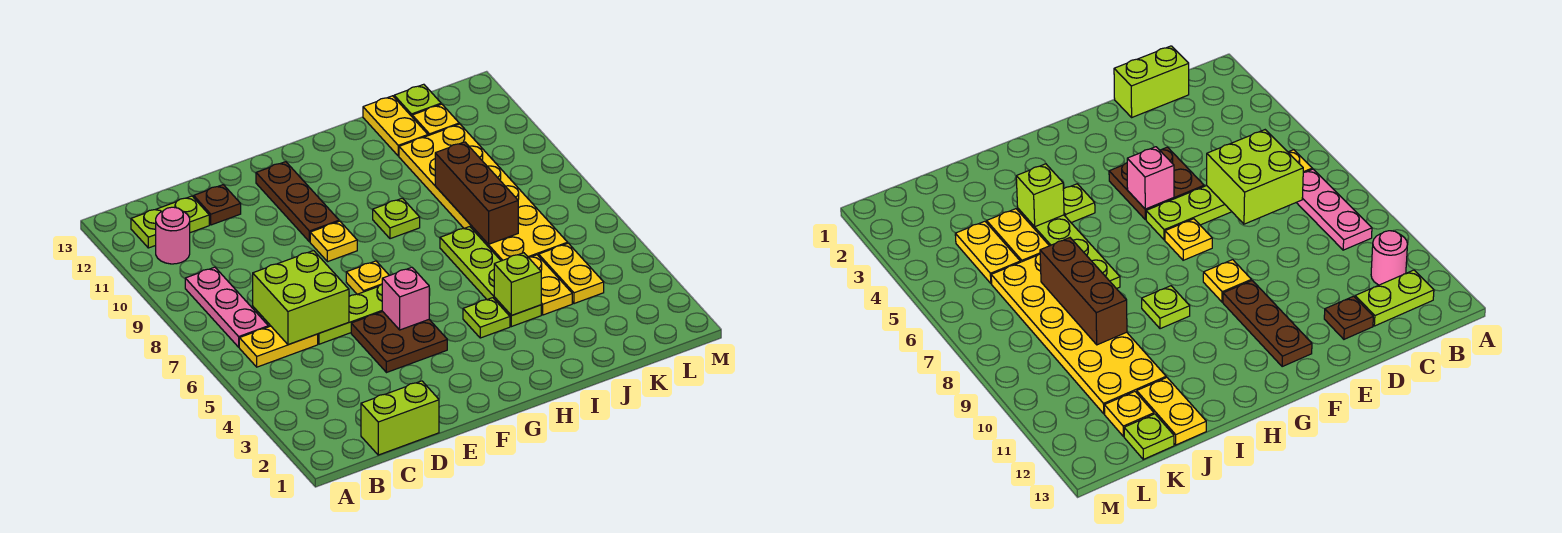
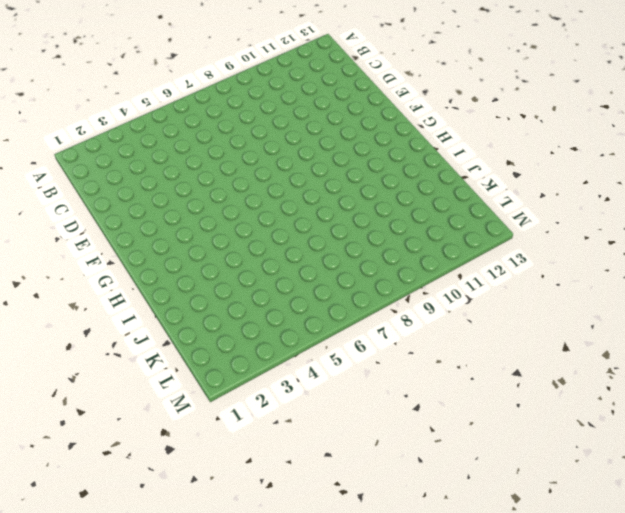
none -> yellow 1x2 plate [239,326,318,367]
none -> pink 1x3 plate [185,267,268,347]
none -> pink 1x1 round brick [156,207,190,264]

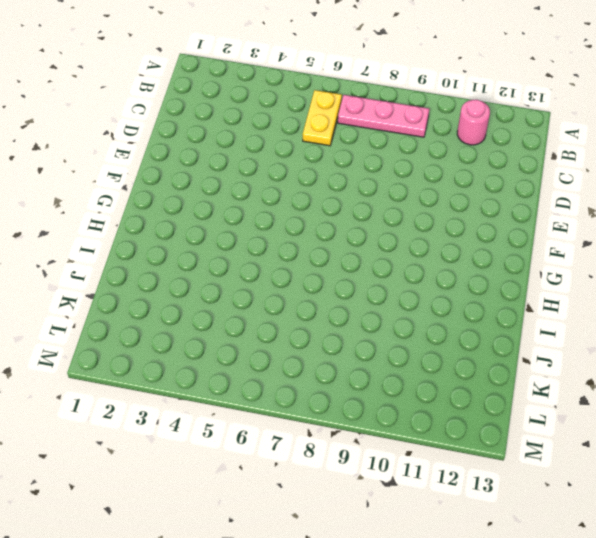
none -> lime 1x2 plate [131,196,209,248]
none -> lime 1x2 brick [361,381,439,455]
none -> lime 1x3 plate [318,284,383,344]

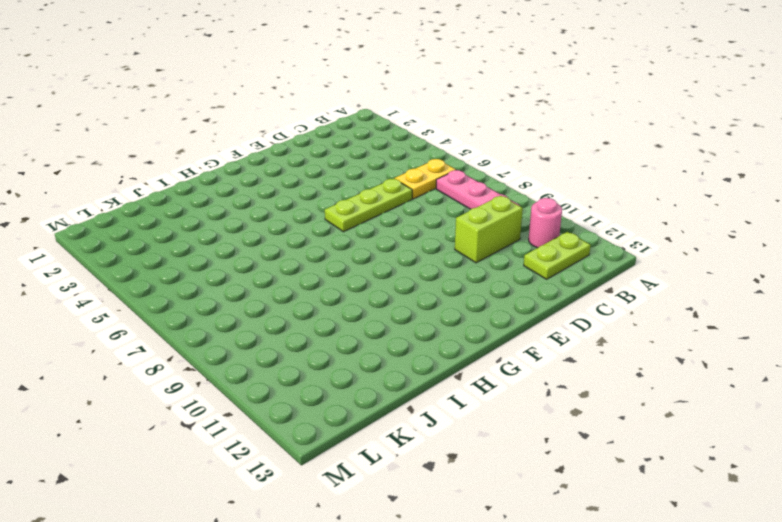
lime 1x2 brick [455,196,523,263] -> lime 1x2 brick moved to [361,381,439,455]
none -> brown 1x1 plate [194,185,241,225]
none -> brown 2x2 plate [351,312,447,373]
none -> yellow 1x1 plate [346,261,389,294]

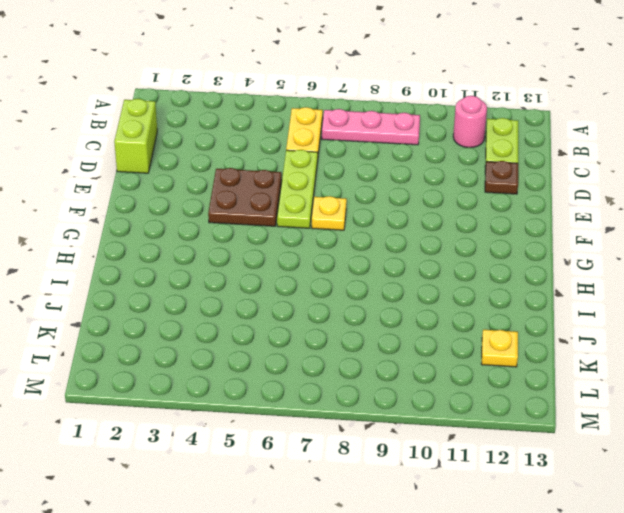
none -> yellow 1x1 plate [310,221,357,262]
none -> brown 1x3 plate [256,162,339,242]
none -> lime 1x1 plate [463,298,510,338]

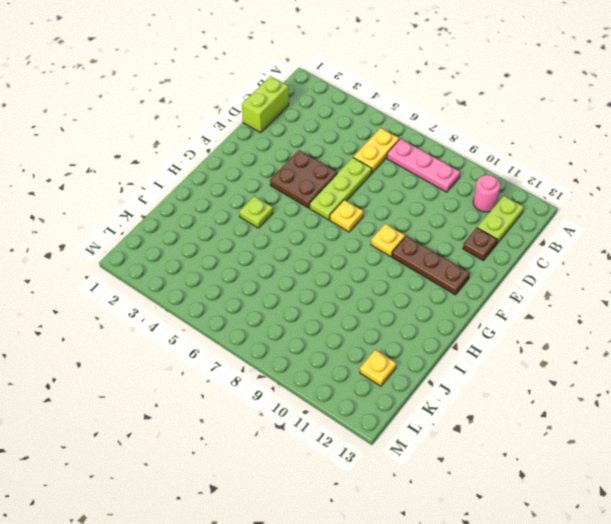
none -> lime 1x1 plate [373,198,420,239]
none -> lime 1x4 plate [440,227,541,327]
none -> yellow 1x2 plate [528,255,572,315]

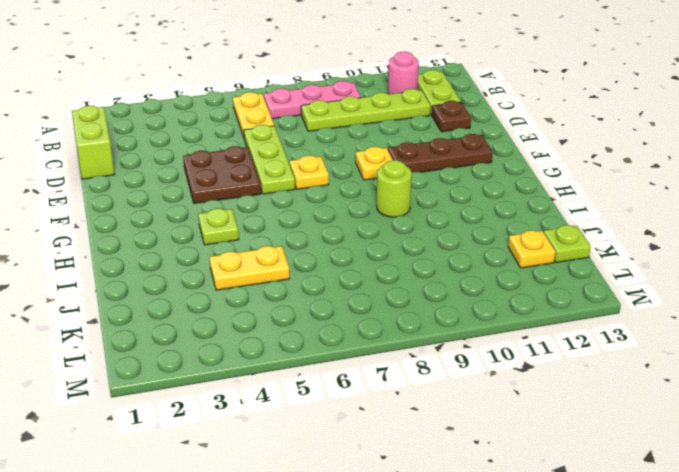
lime 1x4 plate [301,89,431,131] -> lime 1x4 plate moved to [440,227,541,327]
lime 1x1 round brick [377,160,412,217] -> lime 1x1 plate [373,198,420,239]
none -> yellow 2x6 plate [399,124,568,261]
none -> yellow 1x2 plate [363,96,428,156]
none -> yellow 1x2 plate [539,243,604,304]

